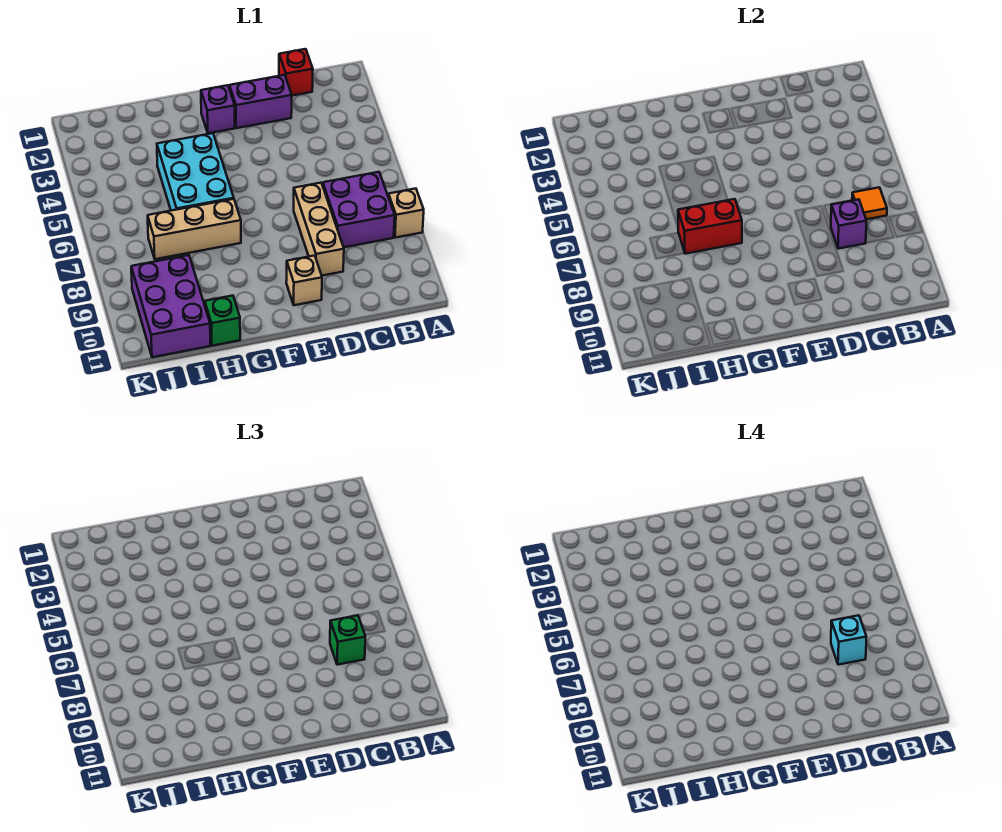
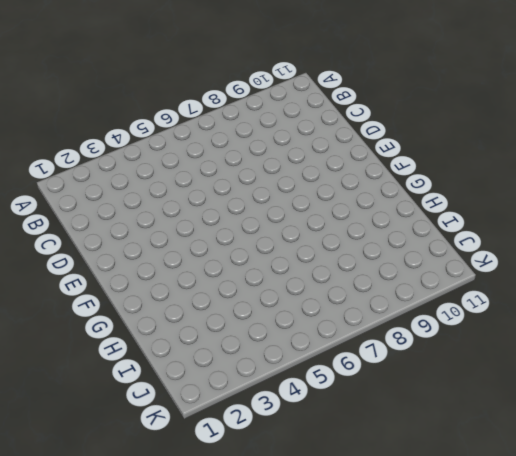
none -> tan 1x1 brick [388,189,424,238]
none -> purple 2x2 brick [323,172,395,247]
none -> red 1x1 brick [279,49,313,96]

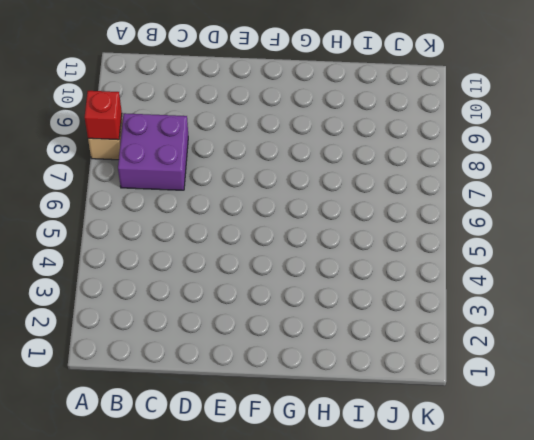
red 1x1 brick [85,91,122,140] -> red 1x1 brick moved to [279,49,313,96]
none -> purple 1x2 brick [229,75,292,128]
none -> tan 1x3 brick [294,183,344,276]
none -> tan 1x1 brick [286,256,322,305]

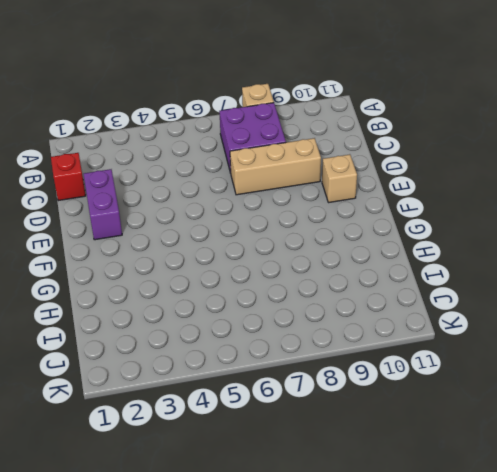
none -> purple 1x1 brick [201,85,235,133]
none -> cyan 2x3 brick [157,133,234,211]
none -> tan 1x3 brick [148,199,241,259]

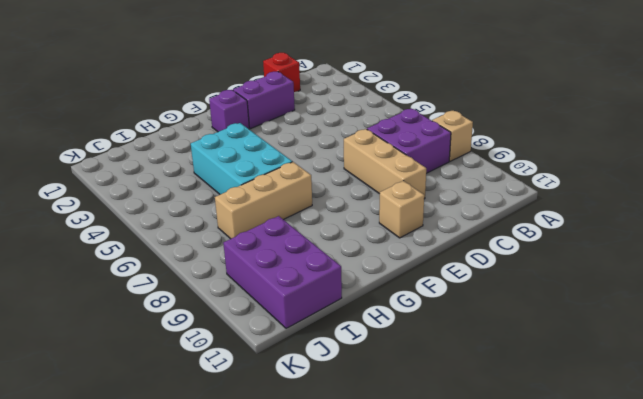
none -> green 1x1 brick [205,296,240,346]
none -> orange 1x1 tile [852,187,887,219]
none -> purple 1x1 brick [831,199,866,249]

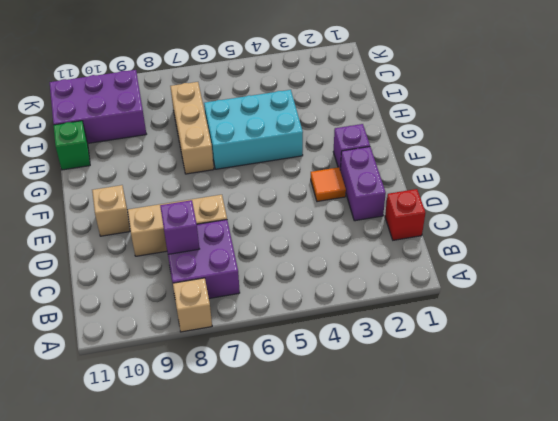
orange 1x1 tile [311,167,346,202] -> orange 1x1 tile moved to [852,187,887,219]
none -> red 1x2 brick [678,199,742,254]
none -> green 1x1 brick [330,615,365,665]
none -> cyan 1x1 brick [831,615,866,665]

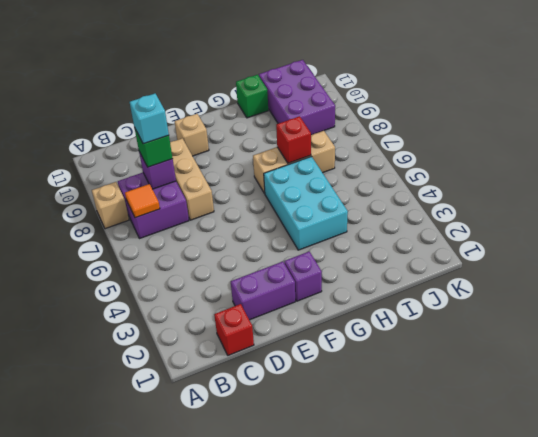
red 1x1 brick [276,116,311,163] -> red 1x2 brick [678,199,742,254]

